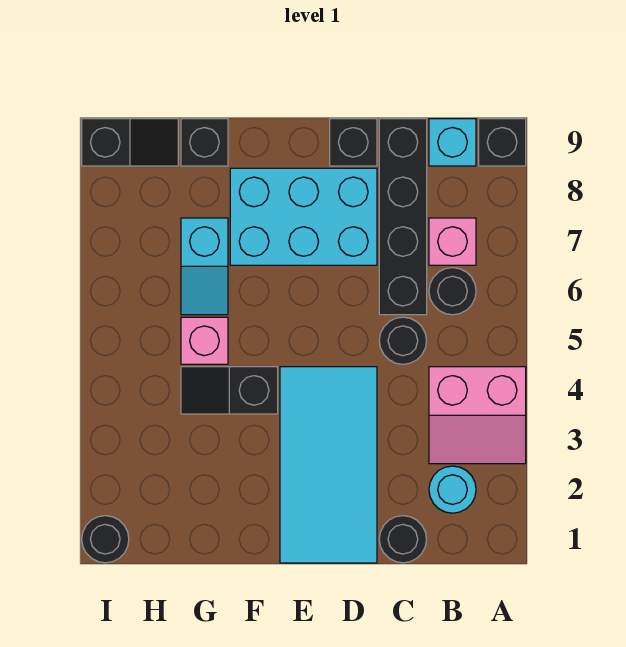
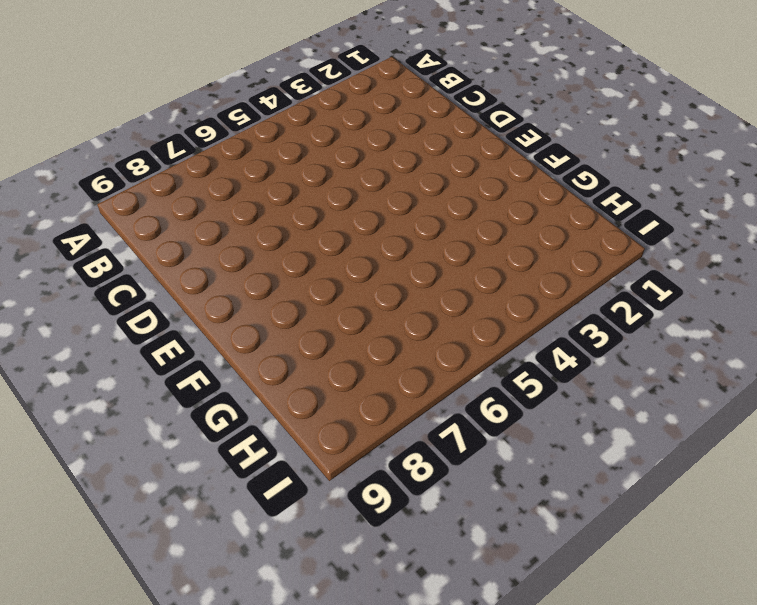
none -> pink 2x2 slope [429,367,526,464]
none -> black 1x1 brick [479,119,526,166]
none -> cyan 1x1 round brick [429,466,476,513]

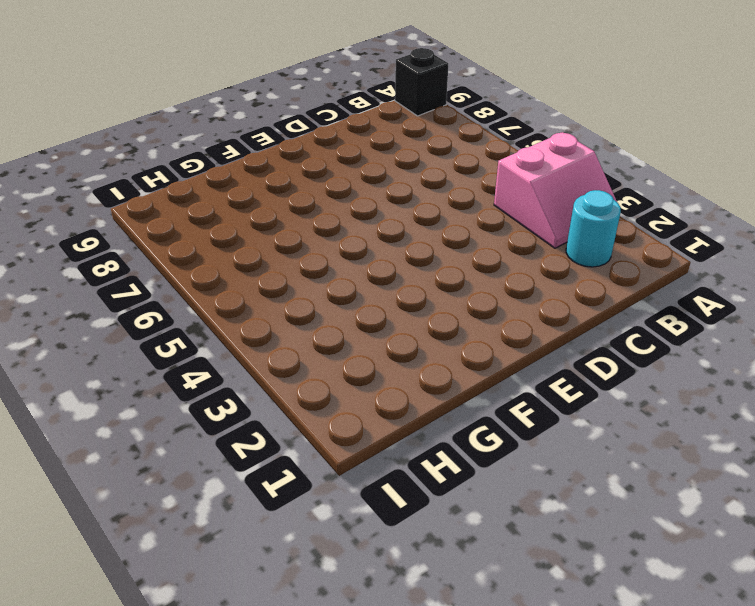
none -> black 1x1 round brick [429,268,476,315]
none -> pink 1x1 brick [429,218,476,265]
none -> cyan 1x1 brick [429,119,476,166]

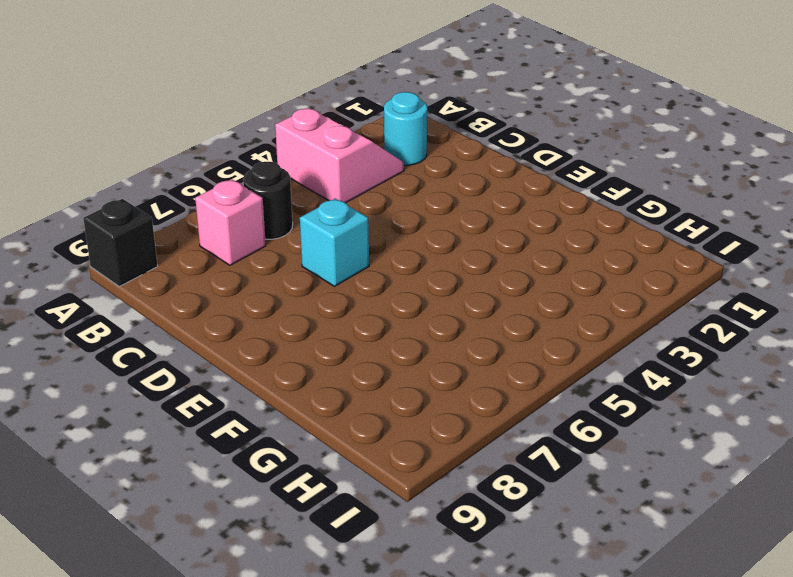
cyan 1x1 brick [300,199,369,286] -> cyan 1x1 brick moved to [429,119,476,166]
none -> black 1x1 round brick [379,516,426,563]
none -> black 1x1 round brick [379,317,426,364]
none -> black 1x4 brick [379,119,427,315]

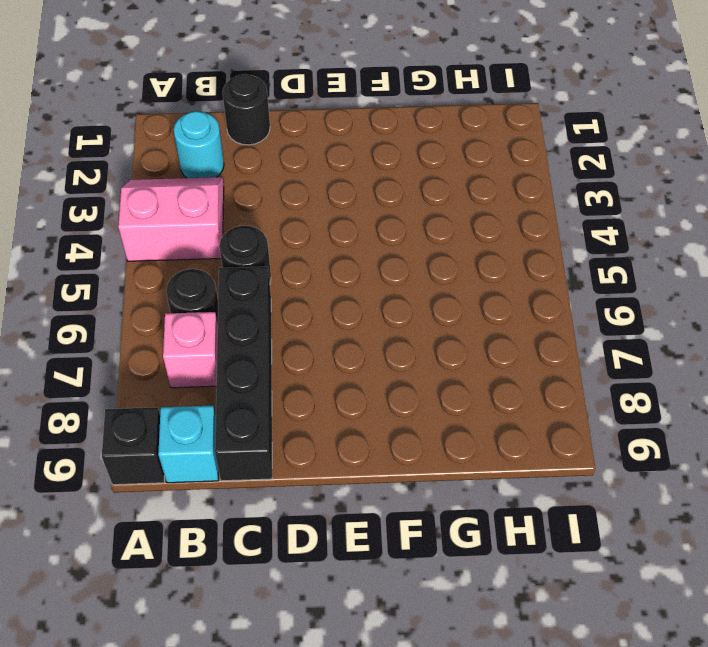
none -> cyan 2x4 tile [280,367,377,563]
none -> cyan 2x3 brick [230,168,377,265]
none -> black 1x1 brick [330,119,377,166]

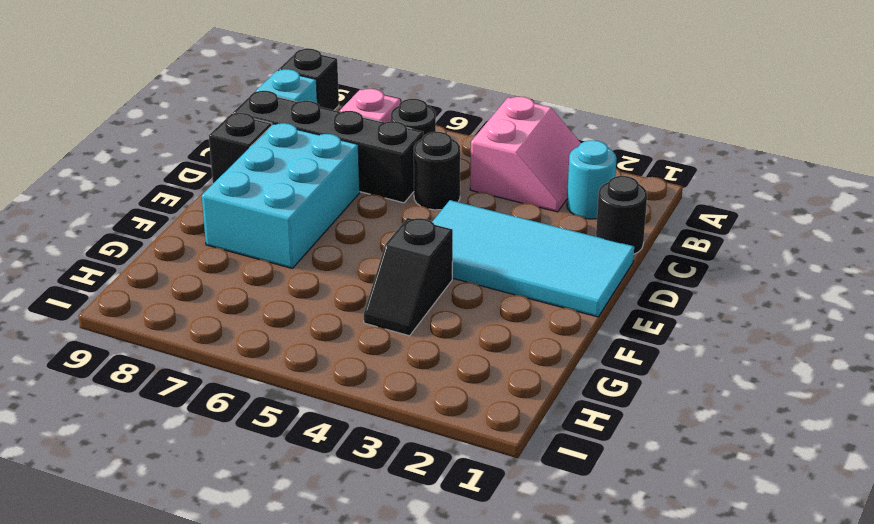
none -> pink 1x1 brick [181,317,228,364]
none -> cyan 1x2 slope [181,218,228,315]
none -> black 1x1 brick [181,119,228,166]

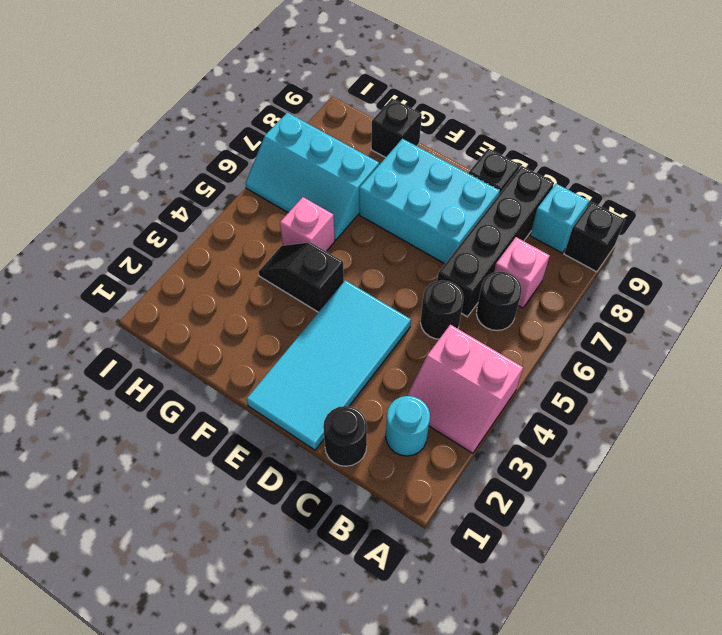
cyan 2x3 slope [245,113,379,240] -> cyan 1x2 slope [181,218,228,315]
none -> black 1x2 slope [82,119,178,166]
none -> black 1x1 round brick [82,516,129,563]

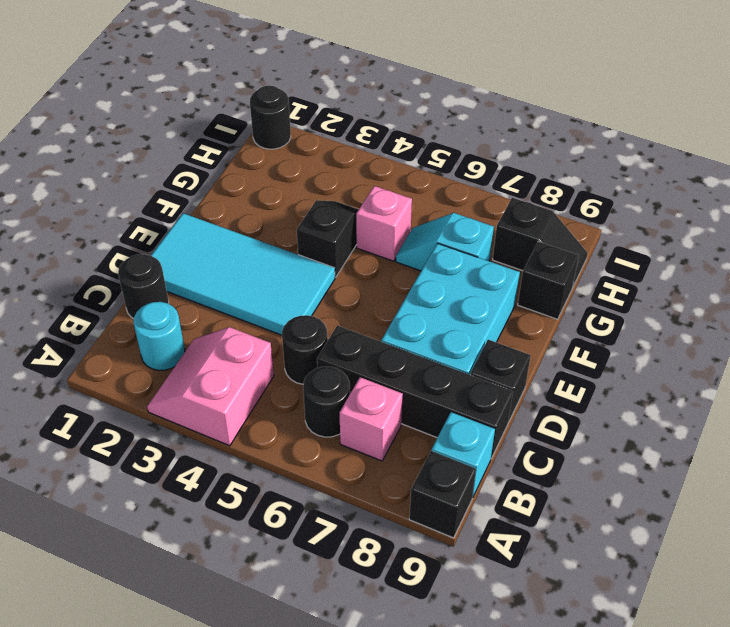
black 1x2 slope [493,198,588,288] -> black 1x2 slope turned to [82,119,178,166]

